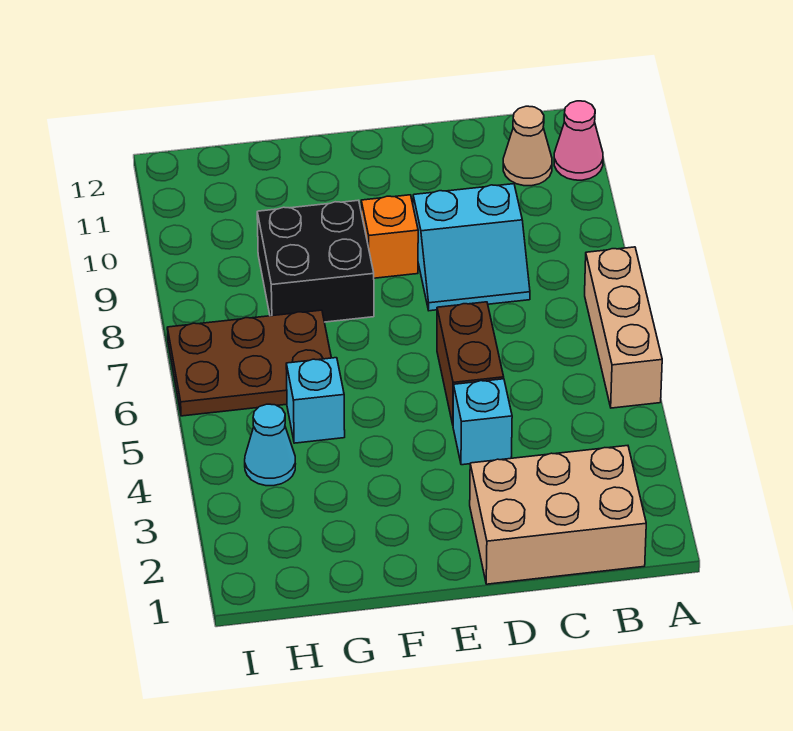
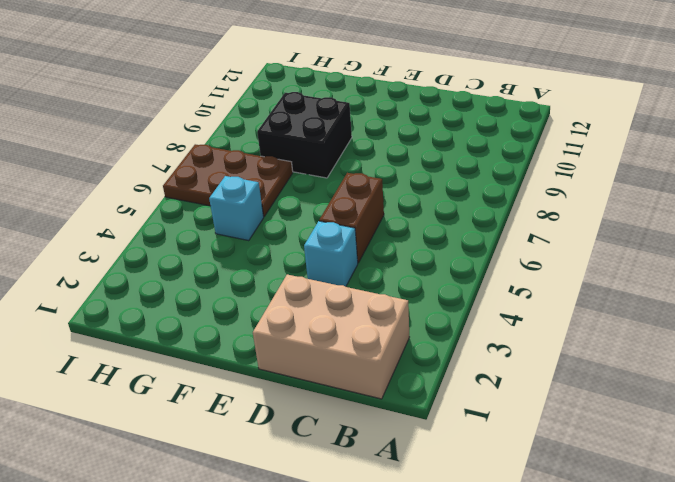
none -> tan 1x3 brick [585,247,662,408]
none -> pink 1x1 cone [554,101,603,180]
none -> tan 1x1 cone [503,106,552,186]

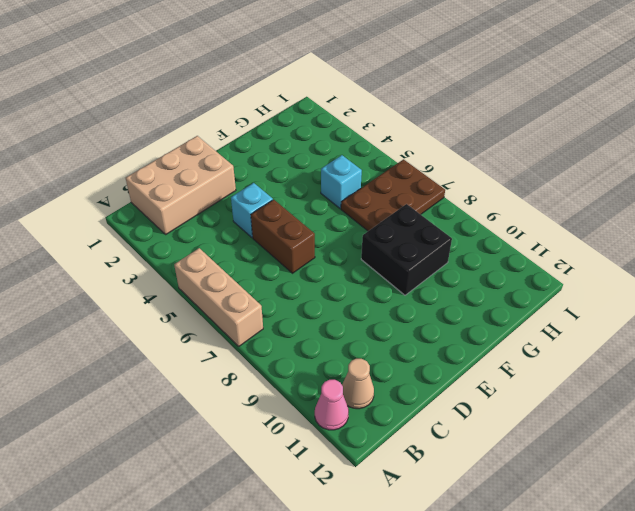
none -> cyan 2x2 slope [413,184,530,311]
none -> orange 1x1 brick [361,195,418,278]
none -> cyan 1x1 cone [245,404,295,486]

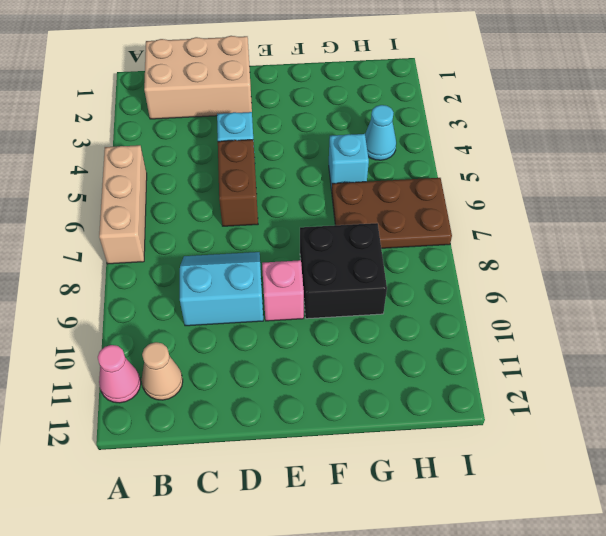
pink 1x1 brick [262,260,304,321] -> orange 1x1 brick [361,195,418,278]

